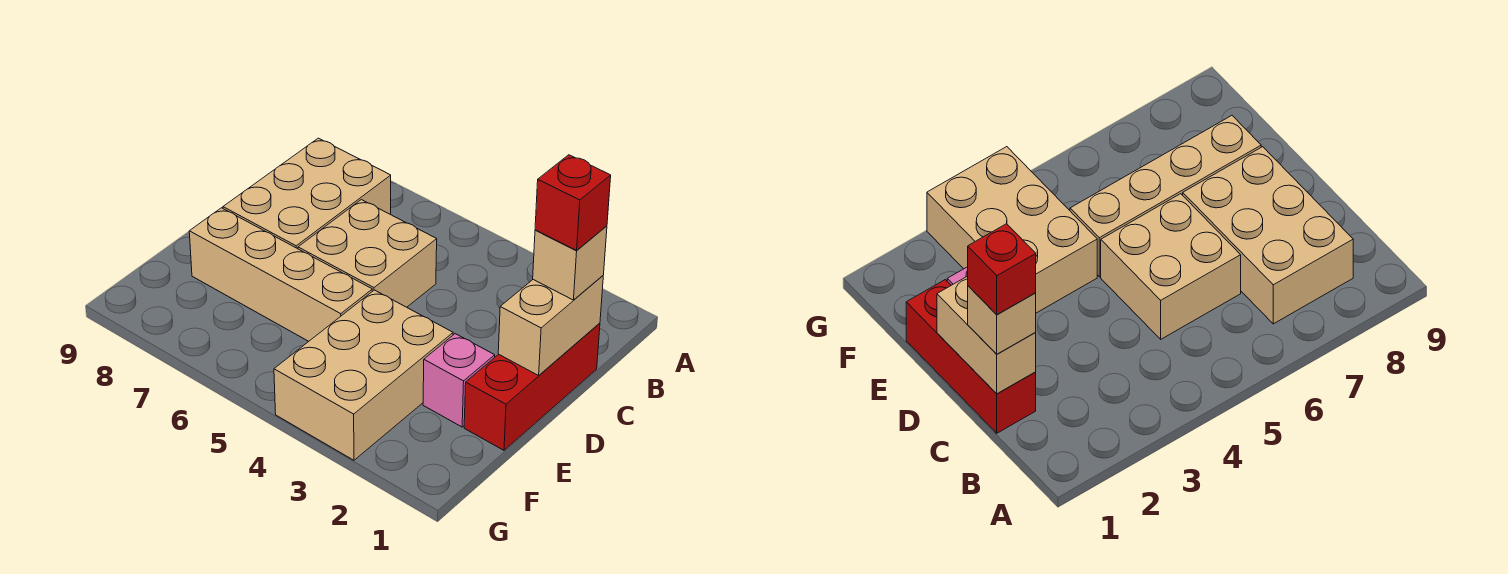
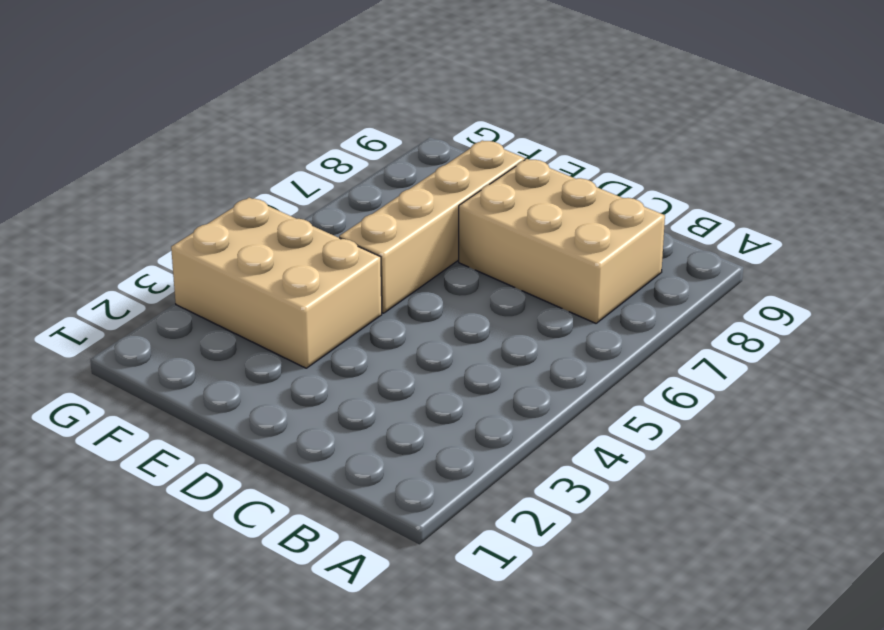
none -> red 1x3 brick [464,323,600,450]
none -> tan 2x2 brick [298,200,437,307]

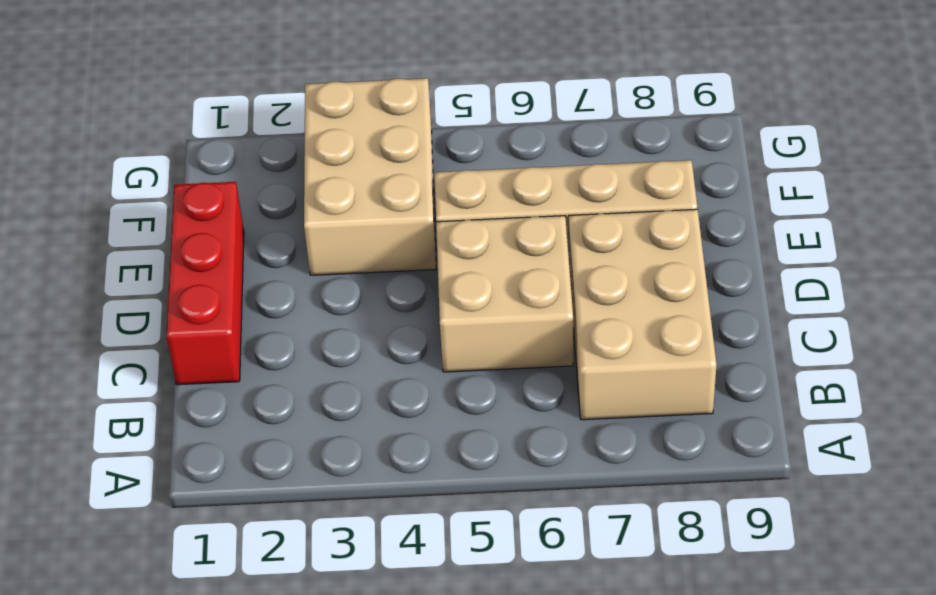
none -> pink 1x1 brick [423,334,495,427]
none -> tan 1x2 brick [498,276,603,375]

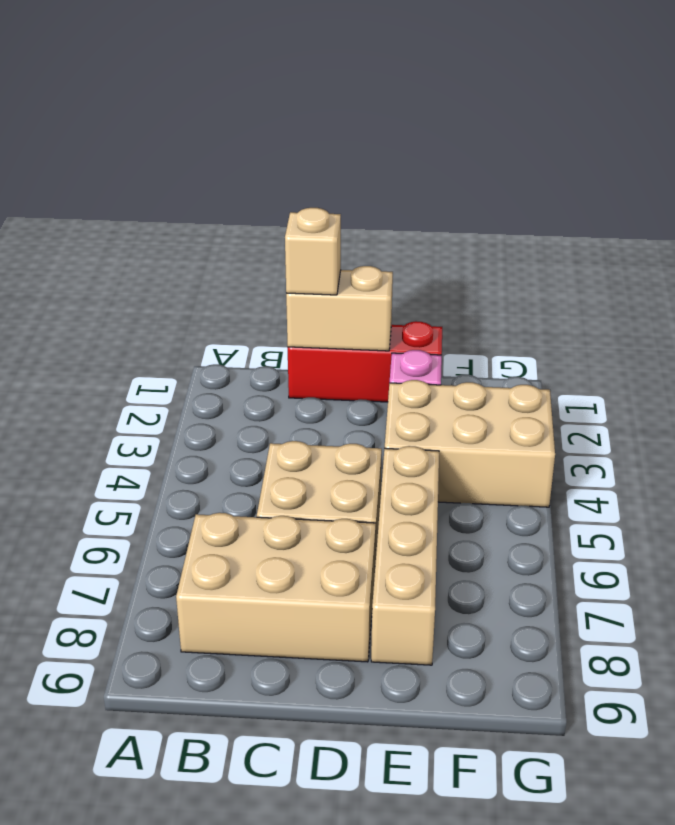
none -> red 1x1 brick [535,155,611,250]

